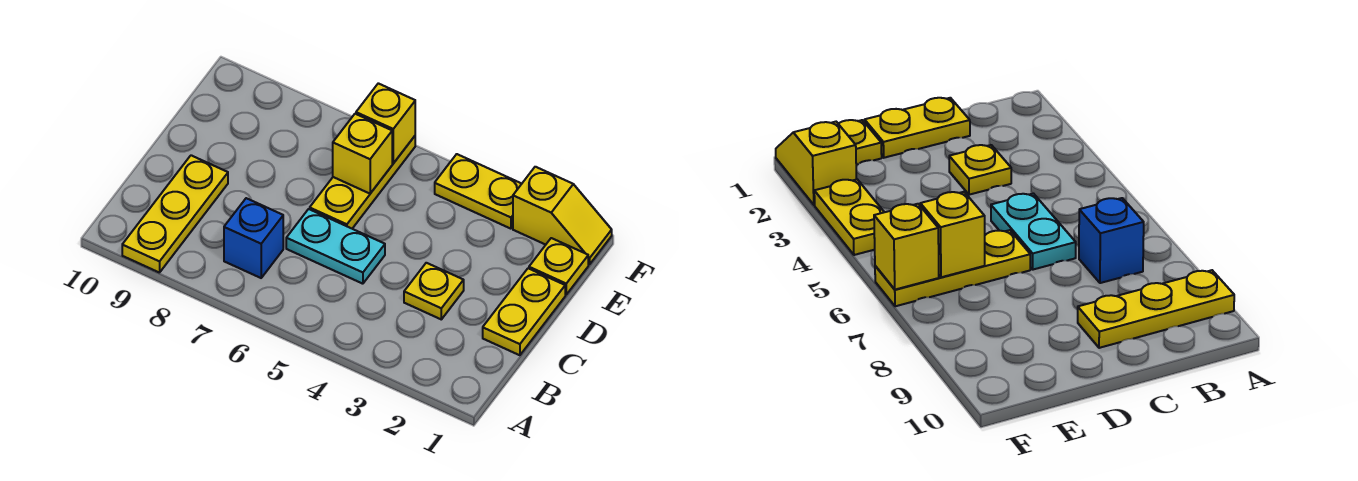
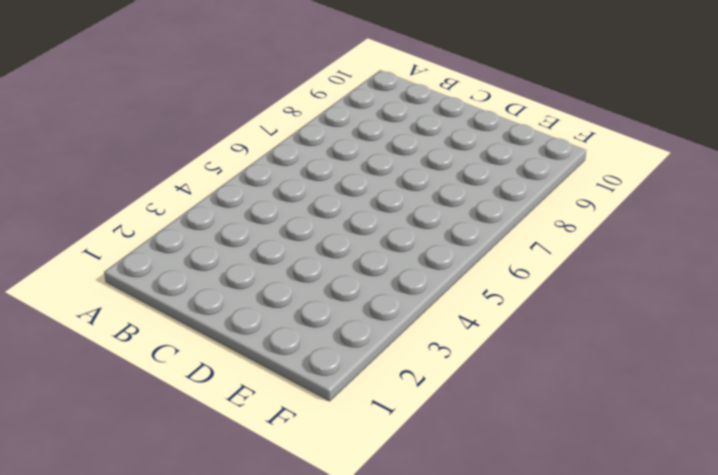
none -> yellow 1x3 plate [122,155,228,273]
none -> blue 1x1 brick [224,198,283,278]

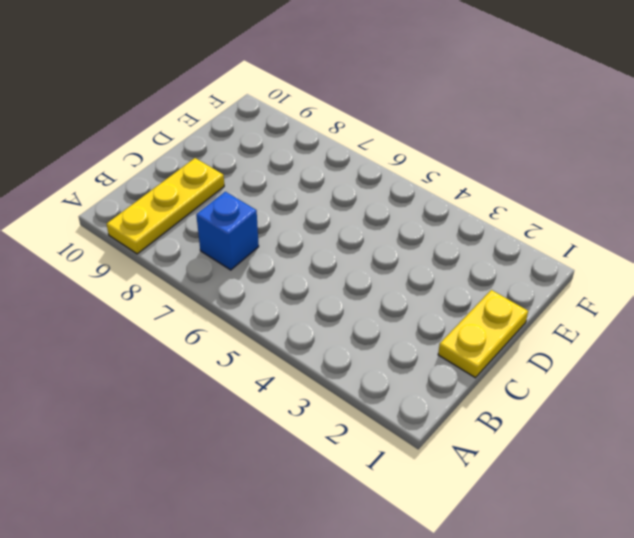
none -> yellow 1x1 plate [404,263,464,319]
none -> cyan 1x2 plate [286,209,385,284]

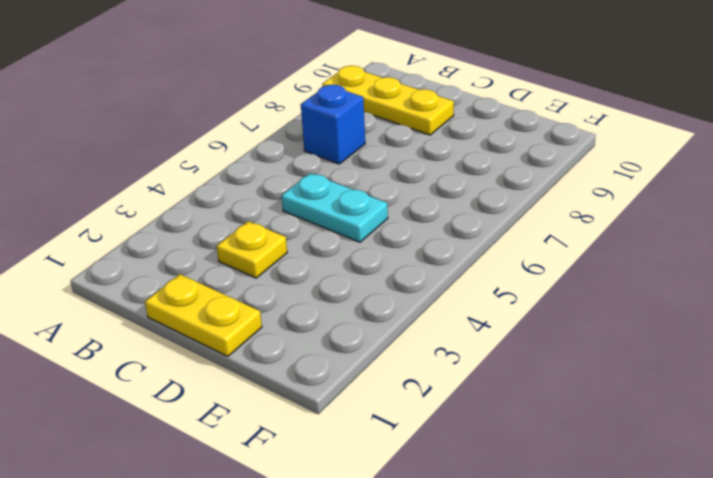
cyan 1x2 plate [281,173,388,242] -> cyan 1x2 plate turned to [286,209,385,284]
none -> yellow 1x3 plate [310,136,415,228]
none -> yellow 1x1 plate [529,238,588,295]

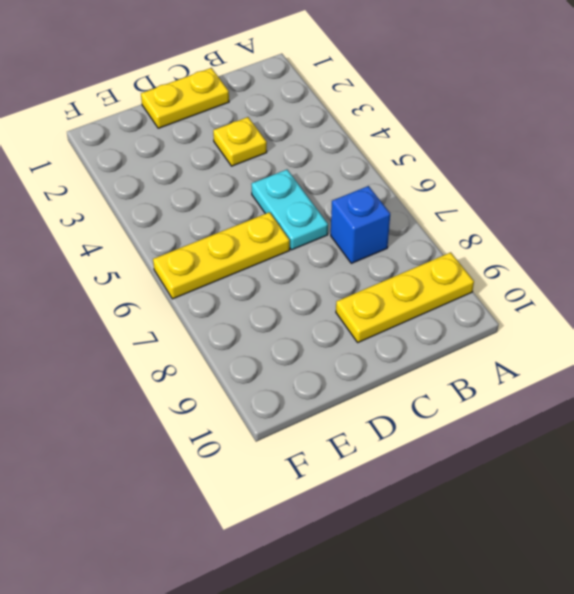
none -> yellow 1x1 plate [529,238,588,295]
none -> yellow 1x2 slope [513,167,612,265]

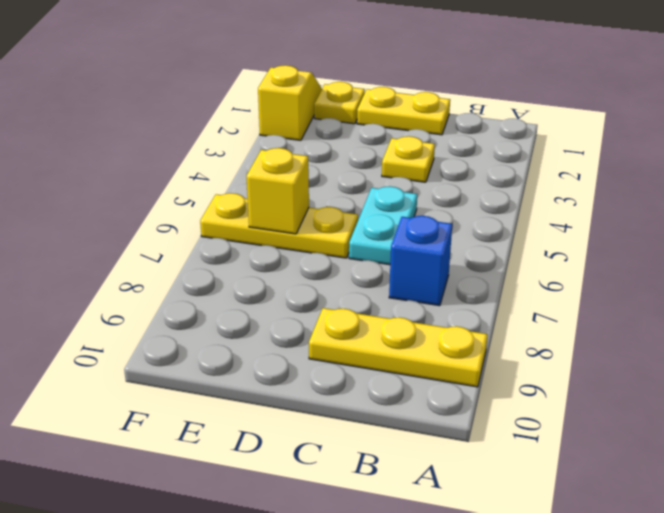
none -> yellow 1x2 plate [435,154,521,229]
none -> yellow 1x1 brick [356,83,415,163]

